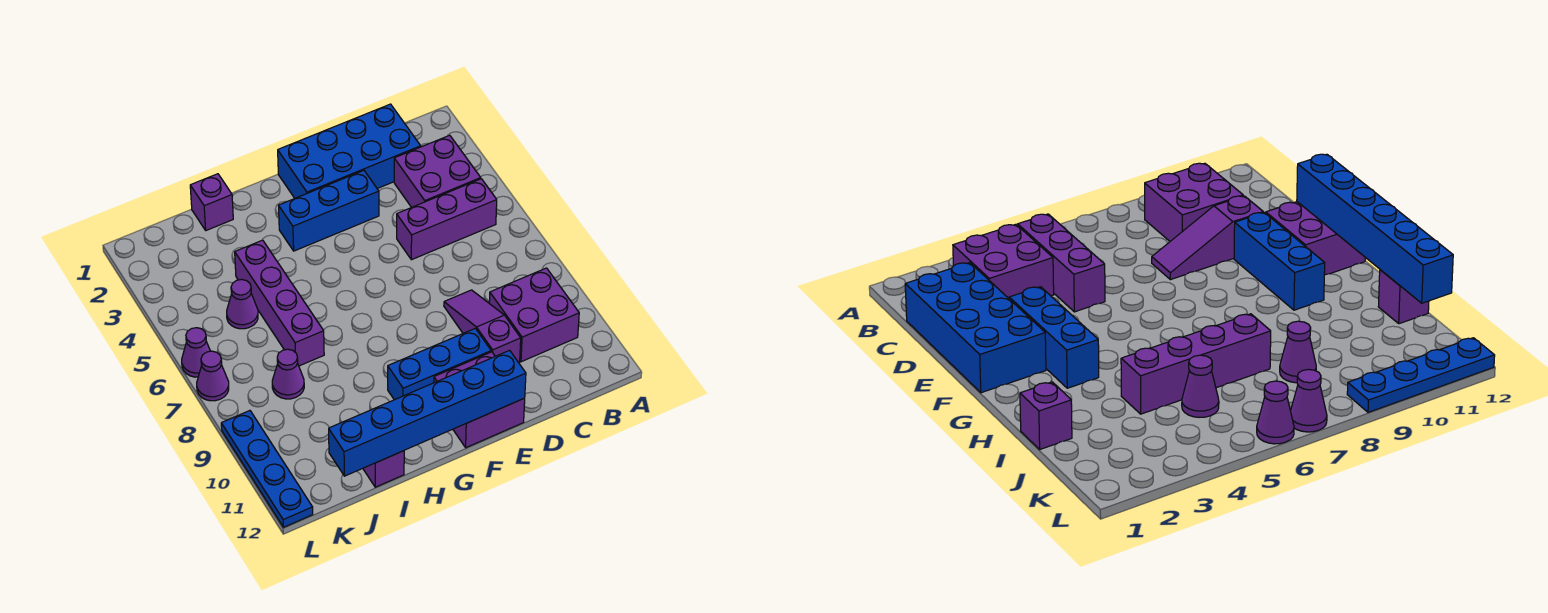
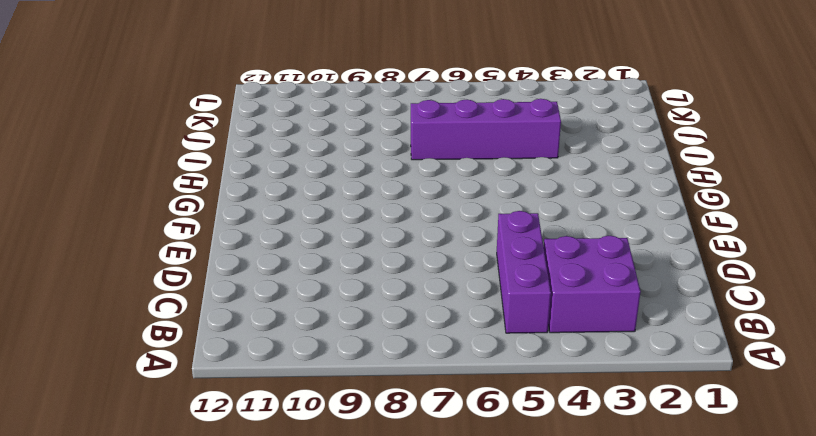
none -> purple 2x2 brick [489,268,579,362]
none -> blue 2x4 brick [278,104,421,198]
none -> purple 1x3 slope [444,290,521,363]

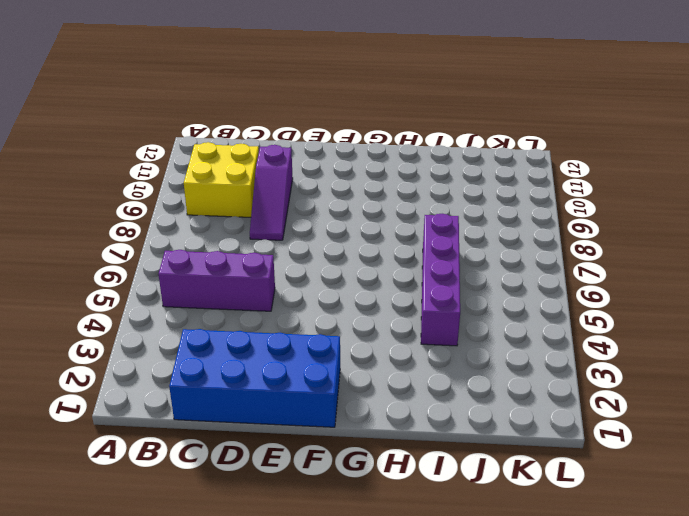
yellow 2x2 brick [184,142,259,217] -> purple 2x2 brick [489,268,579,362]
none -> purple 2x2 brick [394,135,481,207]
none -> blue 1x3 brick [279,170,379,251]
none -> blue 1x3 brick [388,328,491,400]

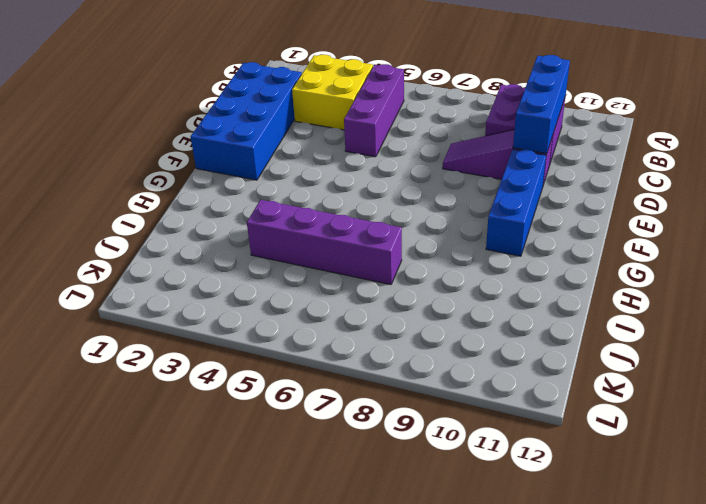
yellow 2x2 brick [292,55,373,130] -> purple 2x2 brick [394,135,481,207]
blue 1x3 brick [513,55,570,154] -> blue 1x3 brick moved to [279,170,379,251]
none -> purple 2x2 brick [434,352,525,448]
none -> purple 1x1 brick [190,174,233,230]
none -> purple 1x1 brick [363,451,404,487]

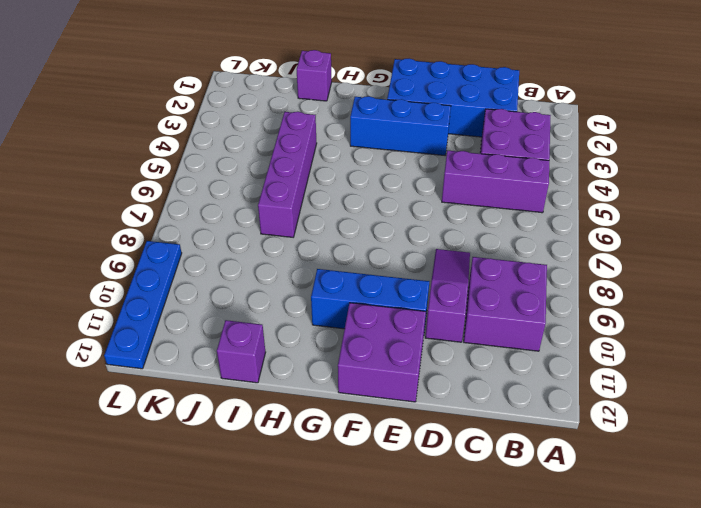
none -> purple 1x1 cone [227,280,258,329]
none -> purple 1x1 cone [272,349,304,399]
none -> purple 1x1 cone [182,328,210,377]

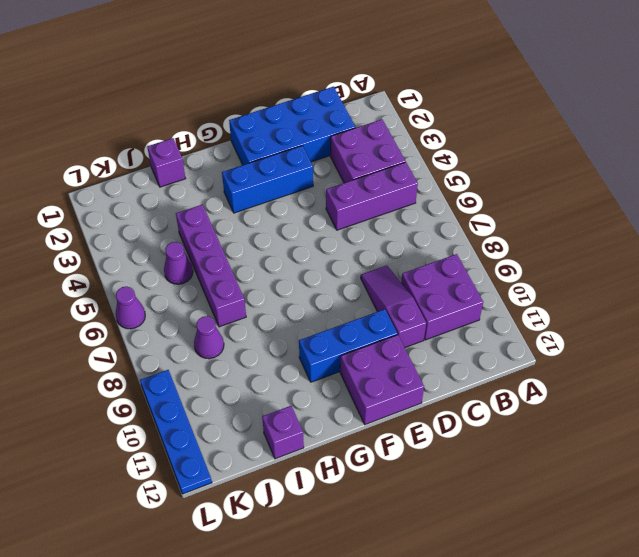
none -> purple 1x1 cone [197,351,229,401]
none -> blue 1x6 brick [329,350,526,476]

